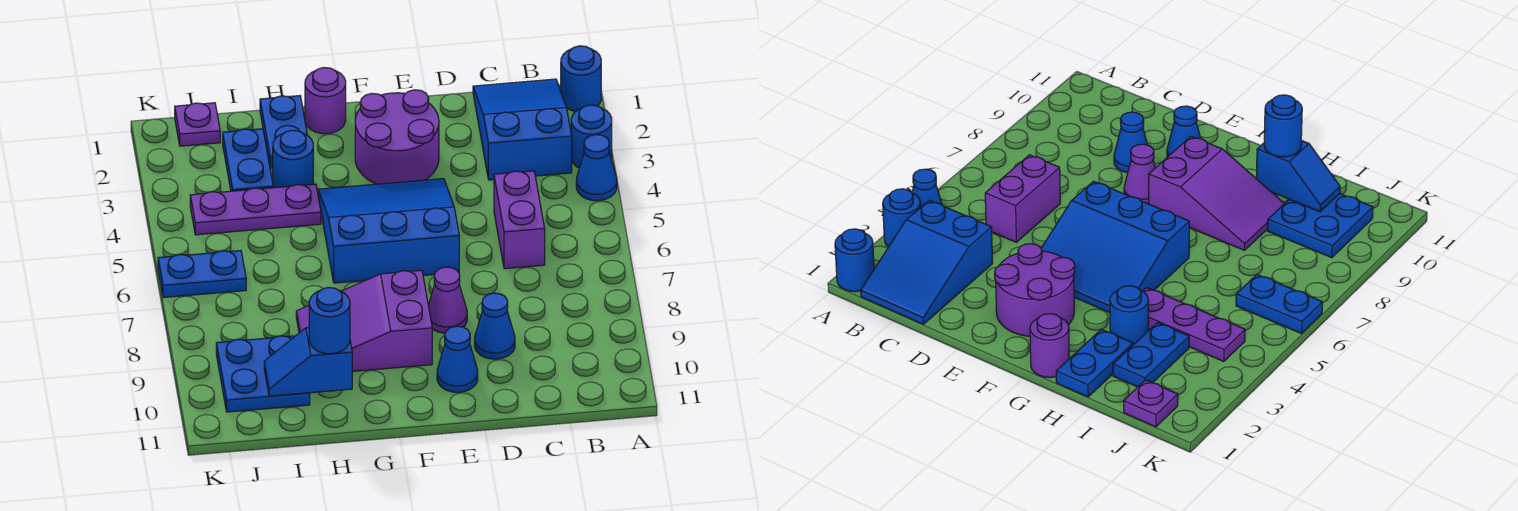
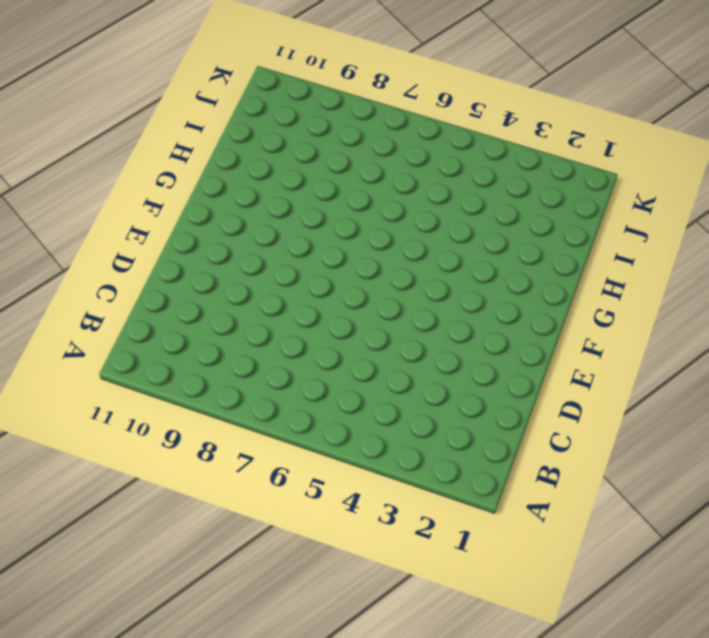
none -> blue 1x1 round brick [561,46,601,111]
none -> blue 1x1 round brick [571,105,612,168]
none -> blue 1x1 cone [576,134,617,201]

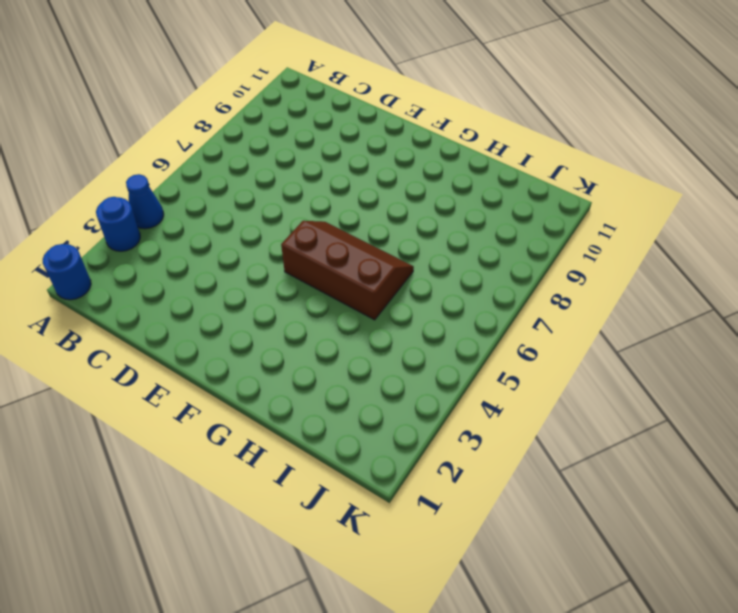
brown 2x3 slope [281,221,414,320] -> blue 3x3 slope [318,179,459,283]
none -> blue 2x3 slope [473,79,572,180]
none -> purple 1x2 brick [494,171,545,269]
none -> blue 1x1 cone [475,293,515,359]

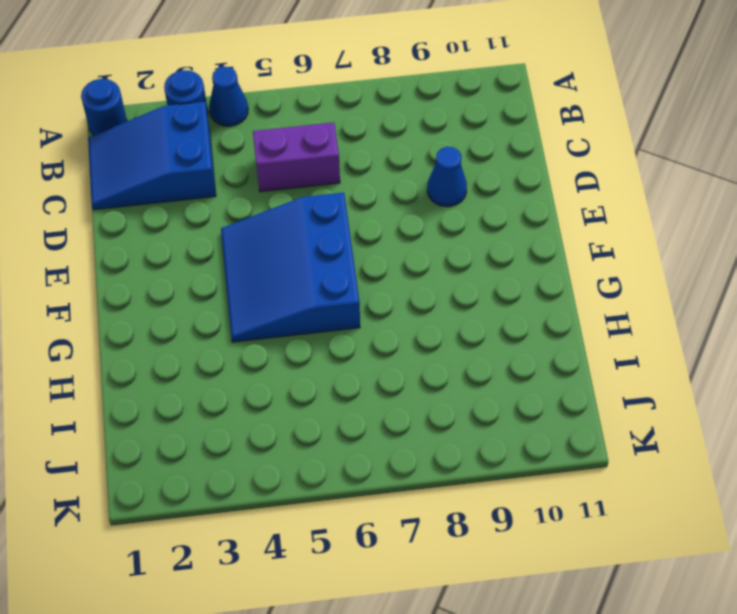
none -> purple 2x2 round brick [355,90,439,184]
none -> purple 1x1 cone [428,267,467,333]
none -> blue 1x1 cone [437,326,478,392]

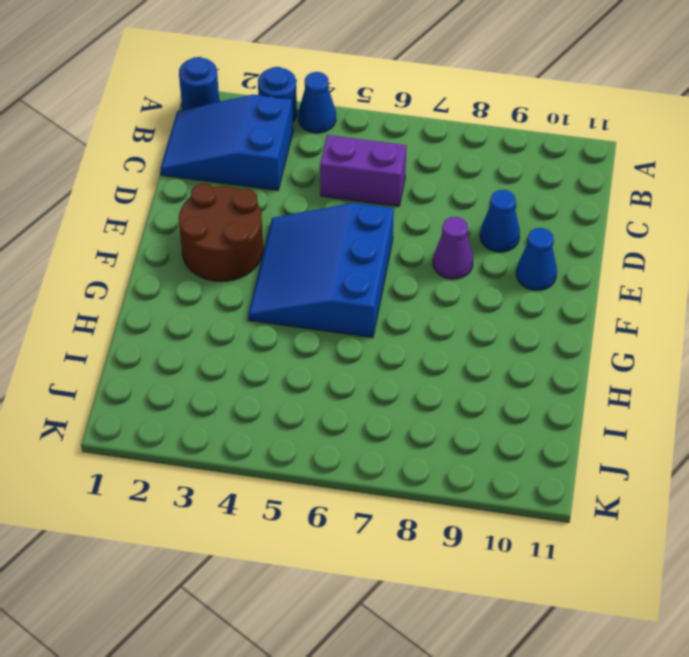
brown 2x2 round brick [179,184,263,282] -> purple 2x2 round brick [355,90,439,184]
none -> purple 2x3 slope [296,270,432,372]
none -> purple 1x1 round brick [305,68,346,134]
none -> blue 1x2 plate [260,96,307,169]

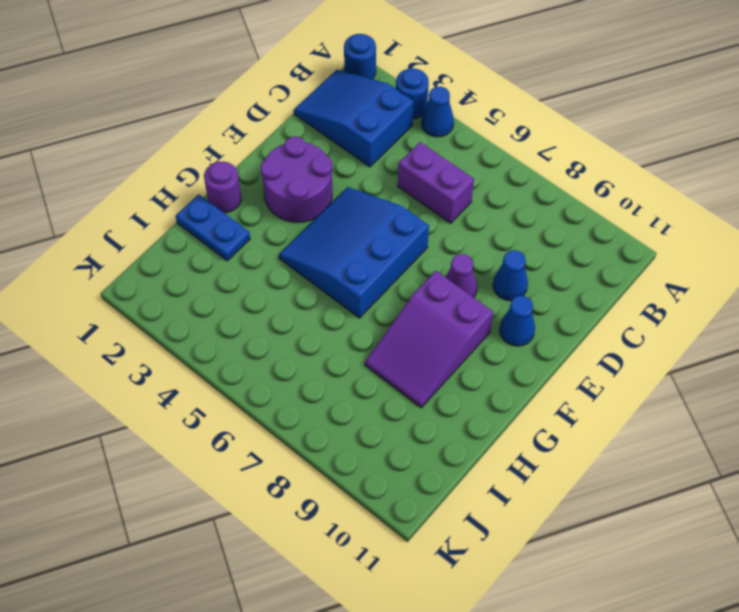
none -> blue 1x1 round brick [273,130,313,188]
none -> purple 1x3 plate [190,184,321,235]
none -> blue 1x2 plate [223,129,273,191]

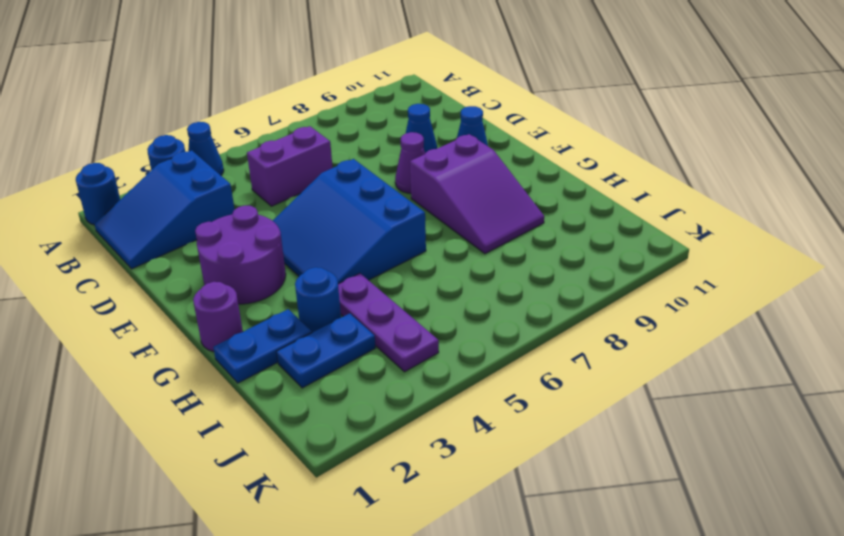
none -> blue 2x2 plate [216,336,310,412]
none -> purple 1x1 plate [175,103,220,146]
none -> blue 1x2 plate [158,250,246,298]

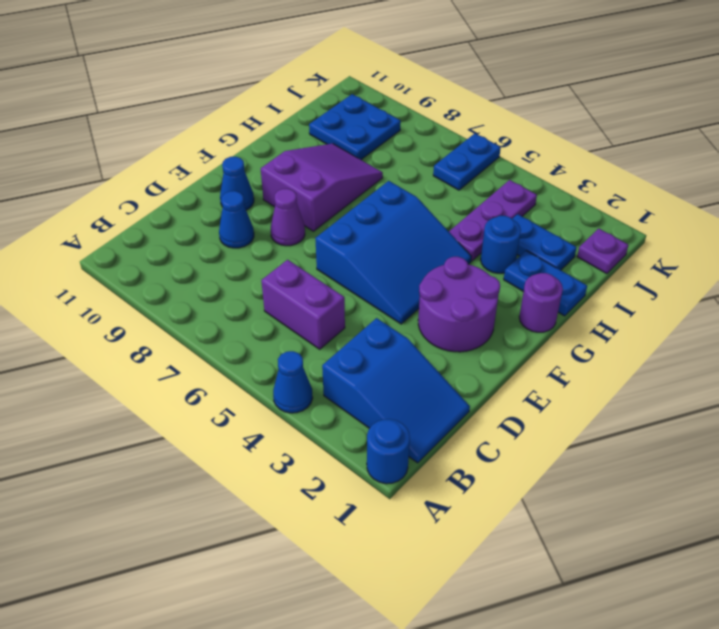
none -> blue 1x1 round brick [571,105,612,168]
none -> blue 1x2 slope [264,328,352,396]
none -> blue 1x1 round brick [309,287,350,354]

